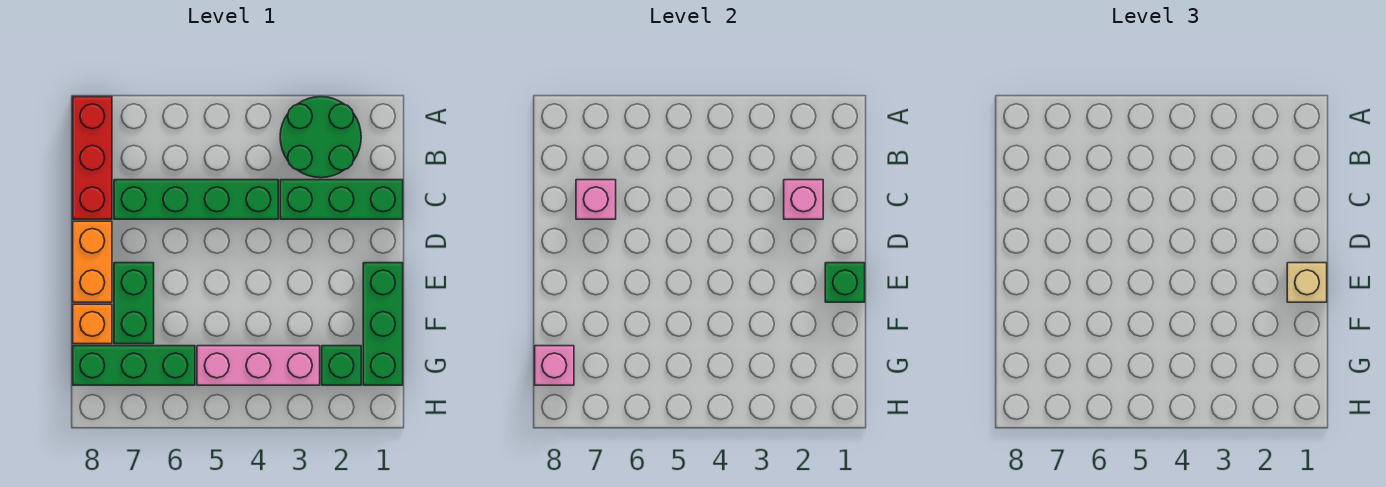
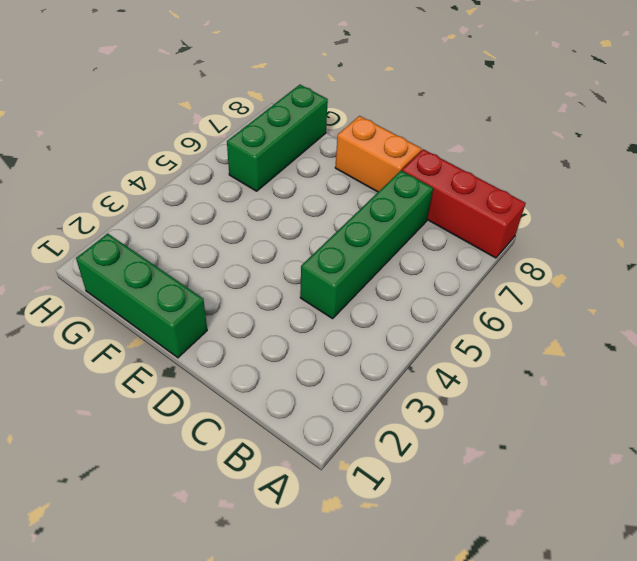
none -> green 2x2 round brick [280,97,361,178]
none -> green 1x3 brick [280,180,403,219]
none -> green 1x2 brick [114,263,154,344]

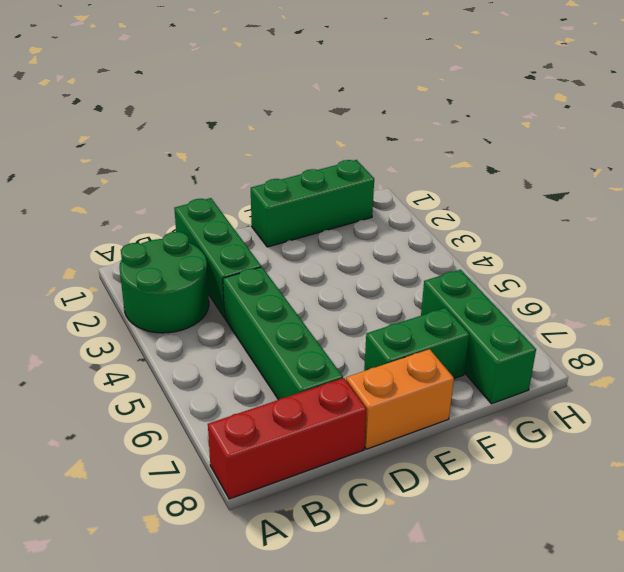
none -> orange 1x1 brick [73,304,112,344]
none -> green 1x1 brick [322,346,361,385]
none -> pink 1x3 brick [197,346,320,385]

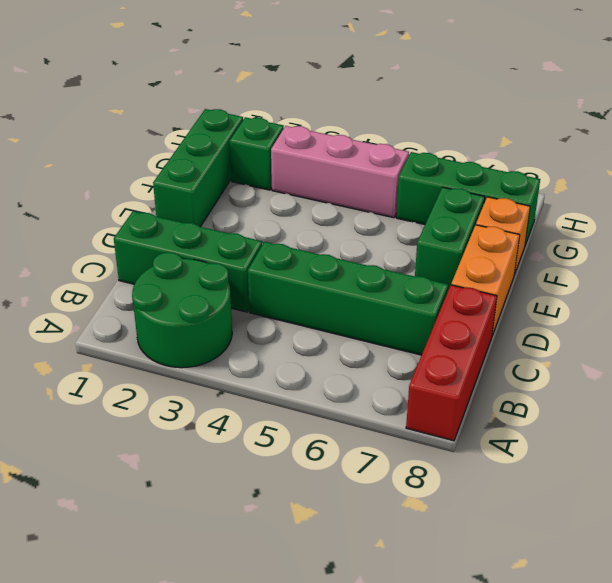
none -> pink 1x1 brick [784,180,823,219]
none -> pink 1x1 brick [576,180,616,219]
none -> green 1x1 brick [825,263,865,302]

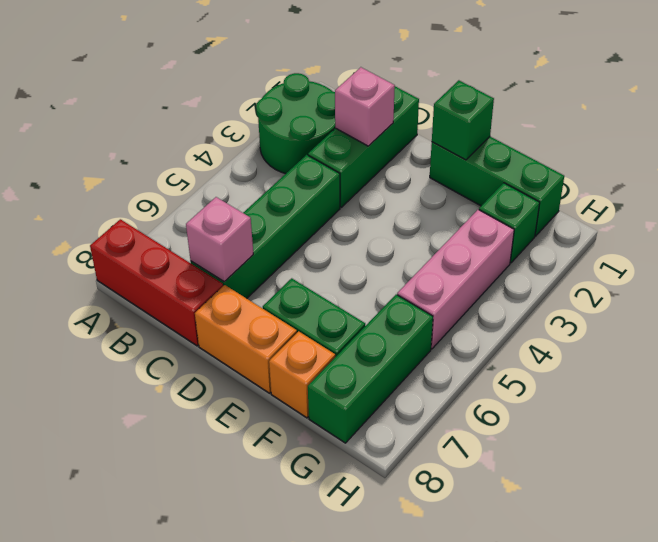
none -> pink 1x1 brick [535,346,574,385]
none -> tan 1x1 brick [1287,263,1327,302]

